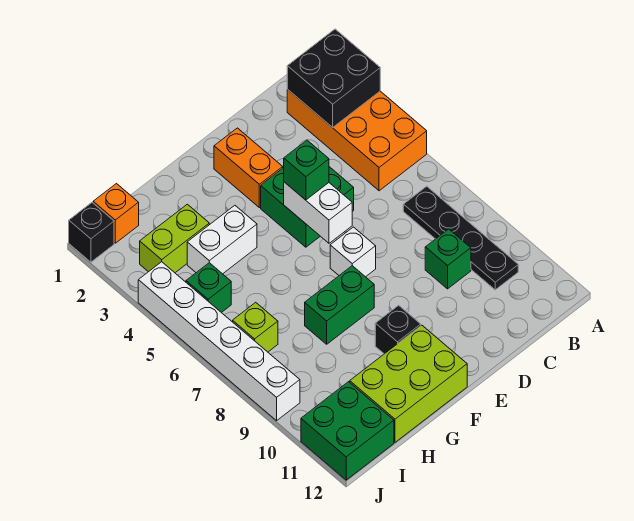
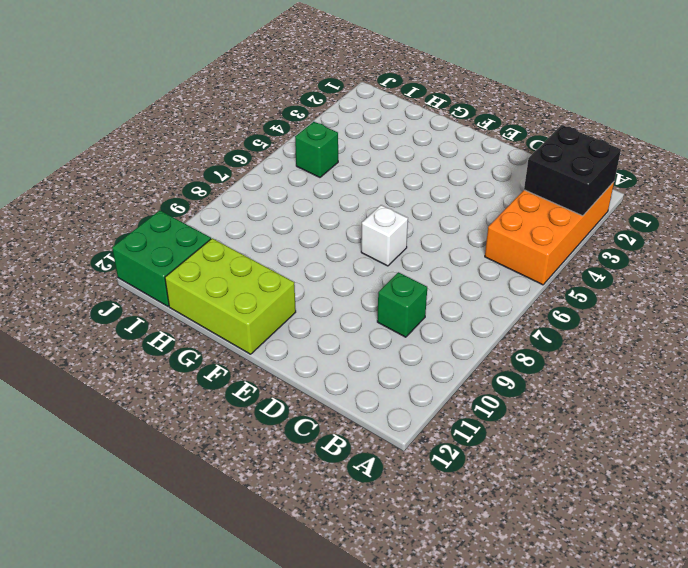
none -> black 1x4 plate [403,186,518,290]
none -> green 2x2 brick [261,167,354,247]
none -> orange 1x2 brick [214,128,283,208]

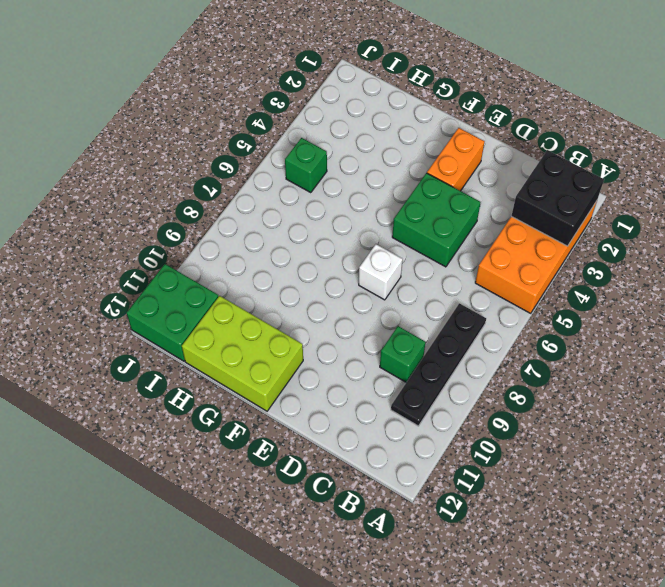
none -> green 1x2 brick [305,266,374,344]
none -> black 1x1 brick [375,305,421,354]
none -> white 1x2 brick [187,206,257,274]

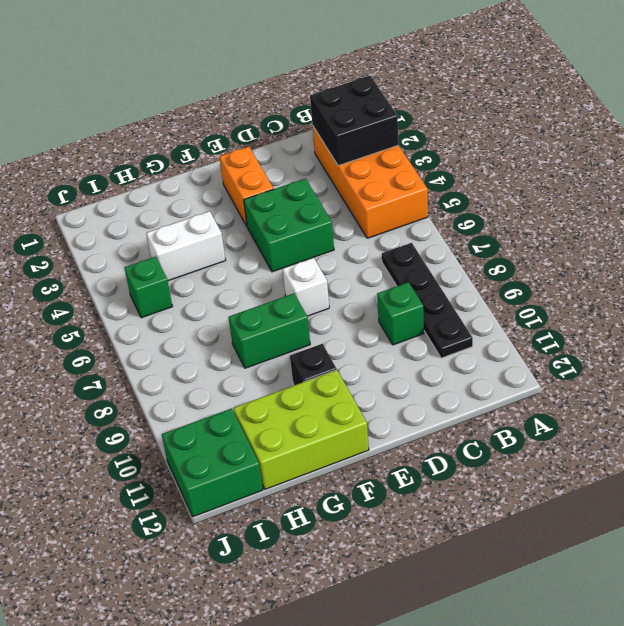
none -> lime 1x2 brick [140,204,209,273]
none -> orange 1x1 brick [93,184,139,243]
none -> lime 1x1 brick [233,302,278,352]

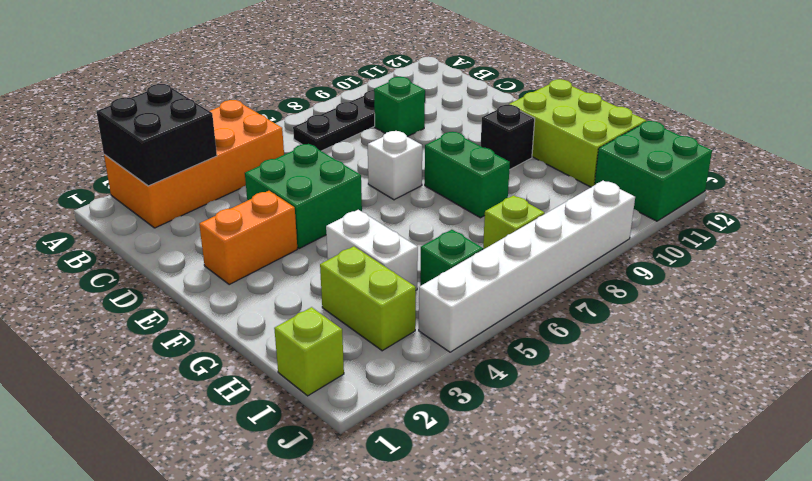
lime 1x1 brick [274,307,344,396] -> orange 1x1 brick [93,184,139,243]
none -> black 1x1 brick [69,203,114,262]
none -> white 1x2 brick [284,182,352,243]
none -> green 1x1 brick [284,140,329,200]

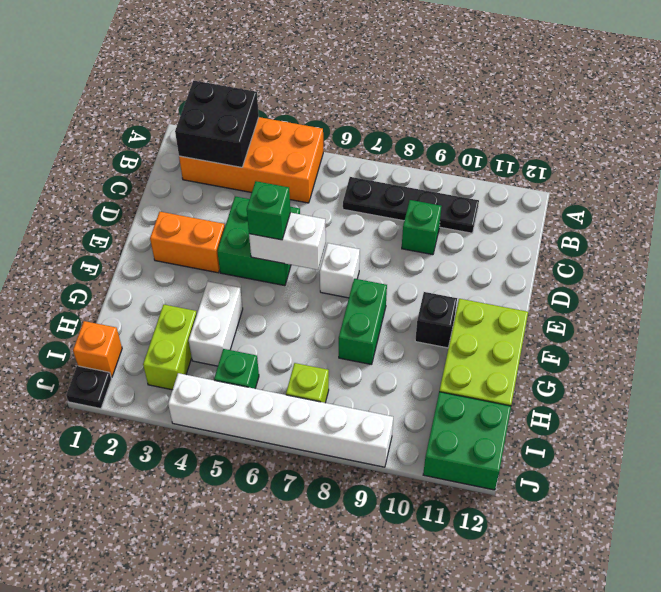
black 1x1 plate [66,366,111,409] -> black 1x1 brick [69,203,114,262]

